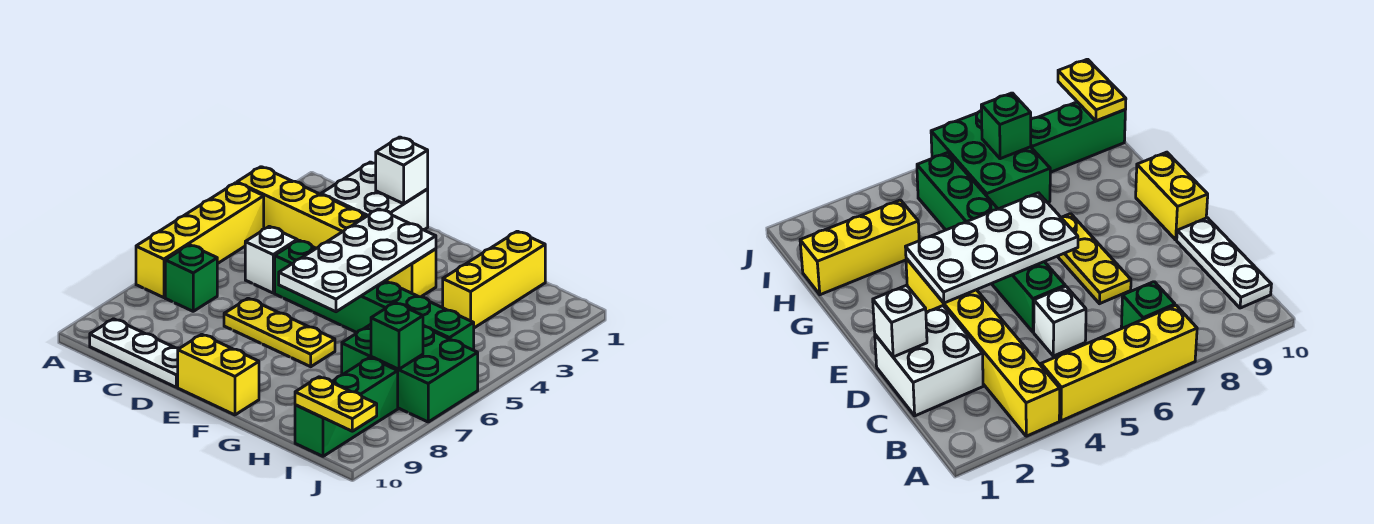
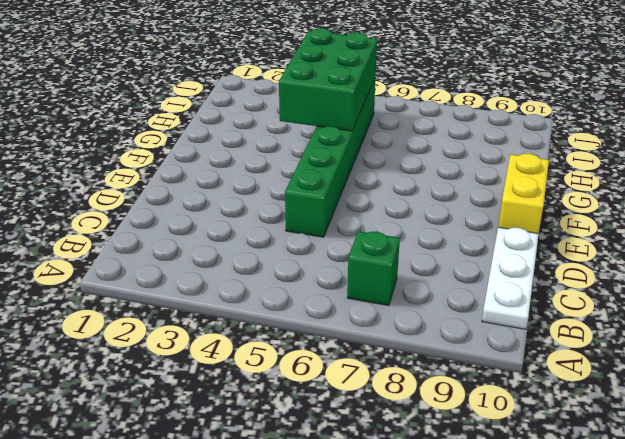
green 2x3 brick [279,28,377,131] -> green 2x3 brick moved to [342,324,478,422]
none -> yellow 1x6 brick [237,167,436,297]
none -> yellow 1x4 brick [136,183,264,298]
none -> white 2x2 brick [321,162,428,230]

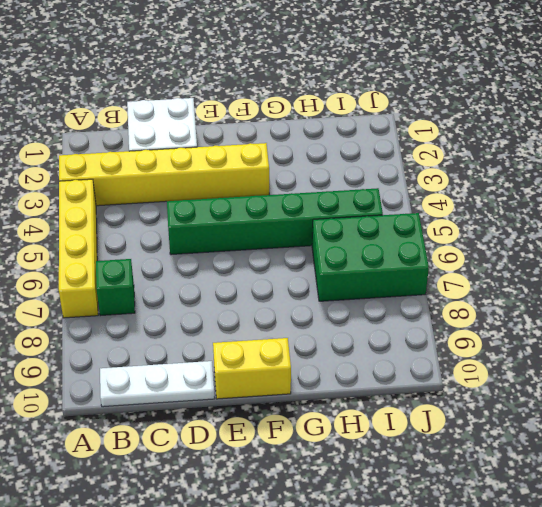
none -> white 1x1 brick [245,226,297,293]
none -> yellow 1x3 plate [224,298,335,367]
none -> yellow 1x3 brick [443,231,545,328]

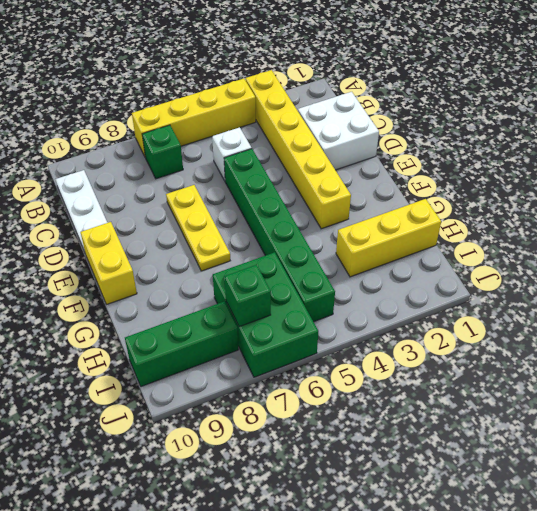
none -> white 1x1 brick [376,137,428,204]
none -> white 2x4 plate [279,209,436,312]
none -> yellow 1x2 plate [295,377,377,431]

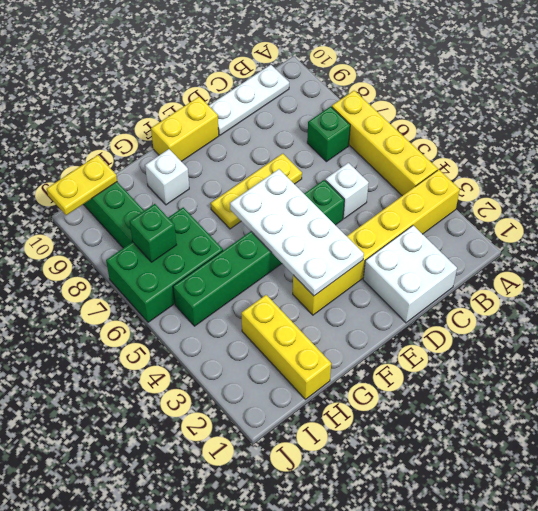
white 1x1 brick [145,149,189,205] -> white 1x1 brick moved to [376,137,428,204]

